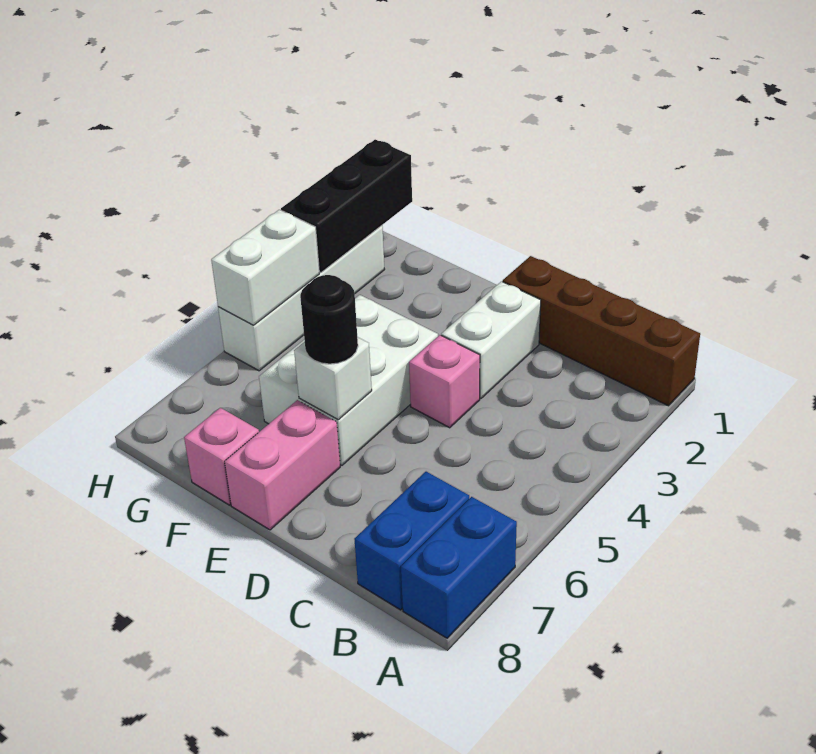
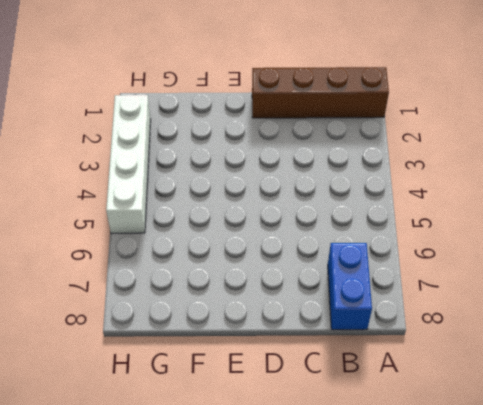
none -> blue 1x2 brick [401,497,517,638]
none -> white 1x2 brick [441,281,541,398]
none -> pink 1x1 brick [409,335,480,428]

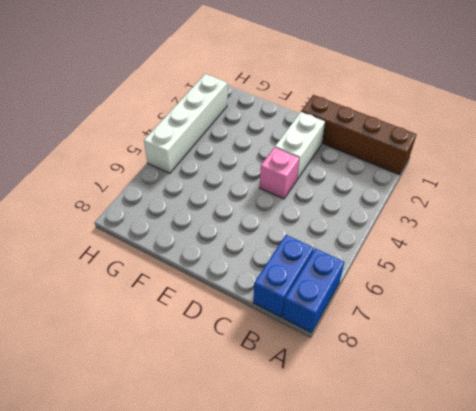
none -> white 2x3 brick [259,295,438,465]
none -> pink 1x2 brick [225,400,340,530]
none -> pink 1x1 brick [184,408,259,505]

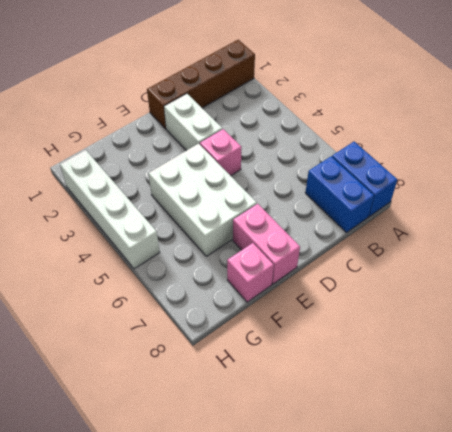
none -> white 1x1 brick [294,337,372,420]
none -> black 1x3 brick [281,140,412,273]
none -> white 1x2 brick [211,210,319,325]

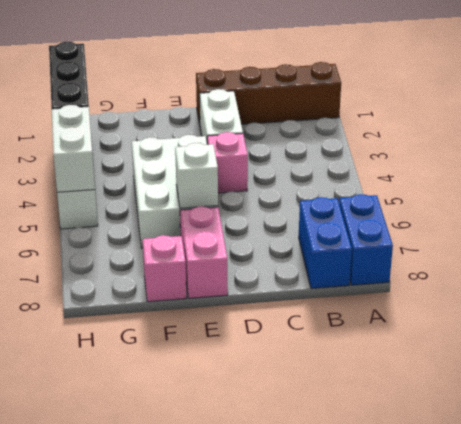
none -> black 1x1 round brick [300,275,358,364]

